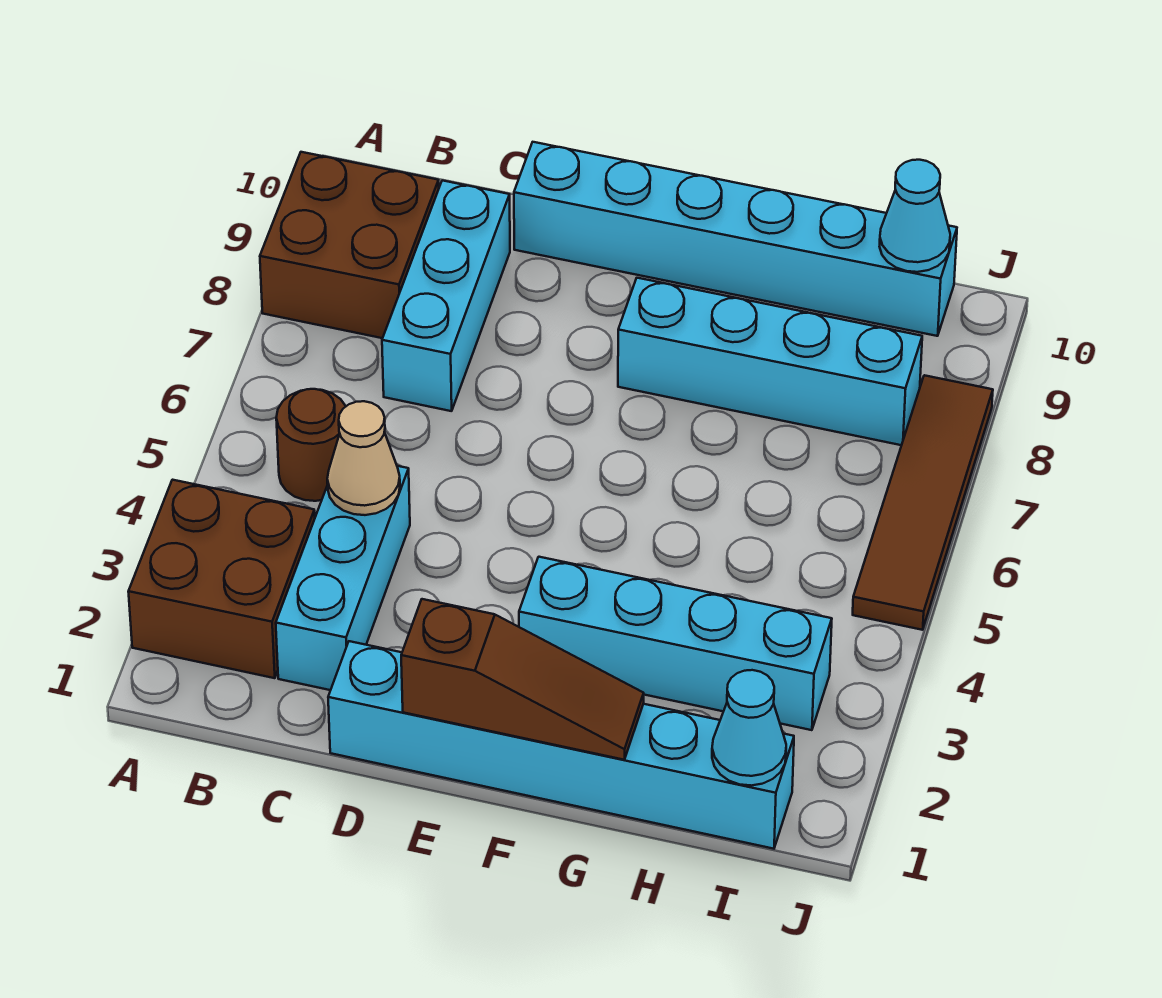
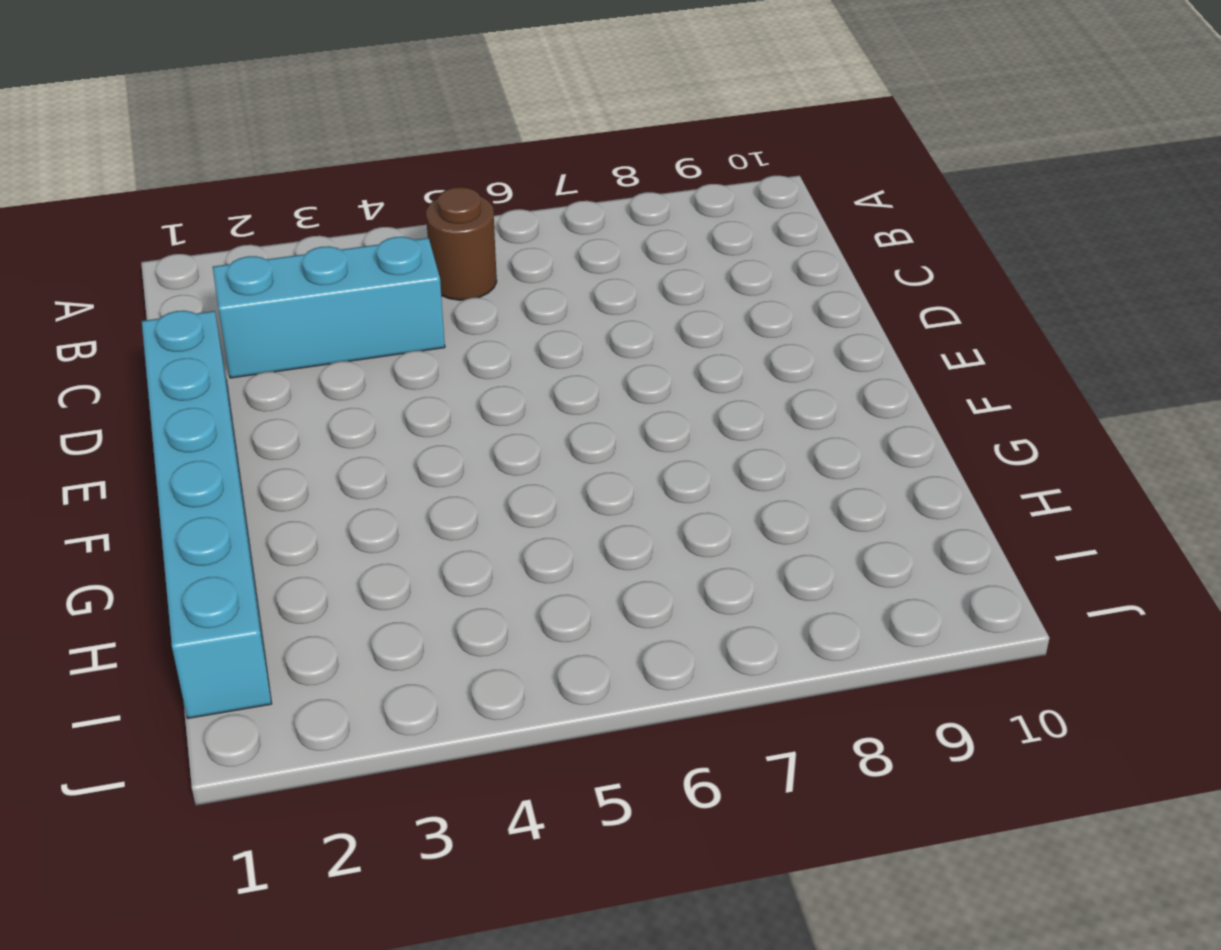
none -> brown 2x2 brick [128,480,315,678]
none -> brown 2x2 brick [260,152,439,338]
none -> cyan 1x3 brick [382,180,510,411]

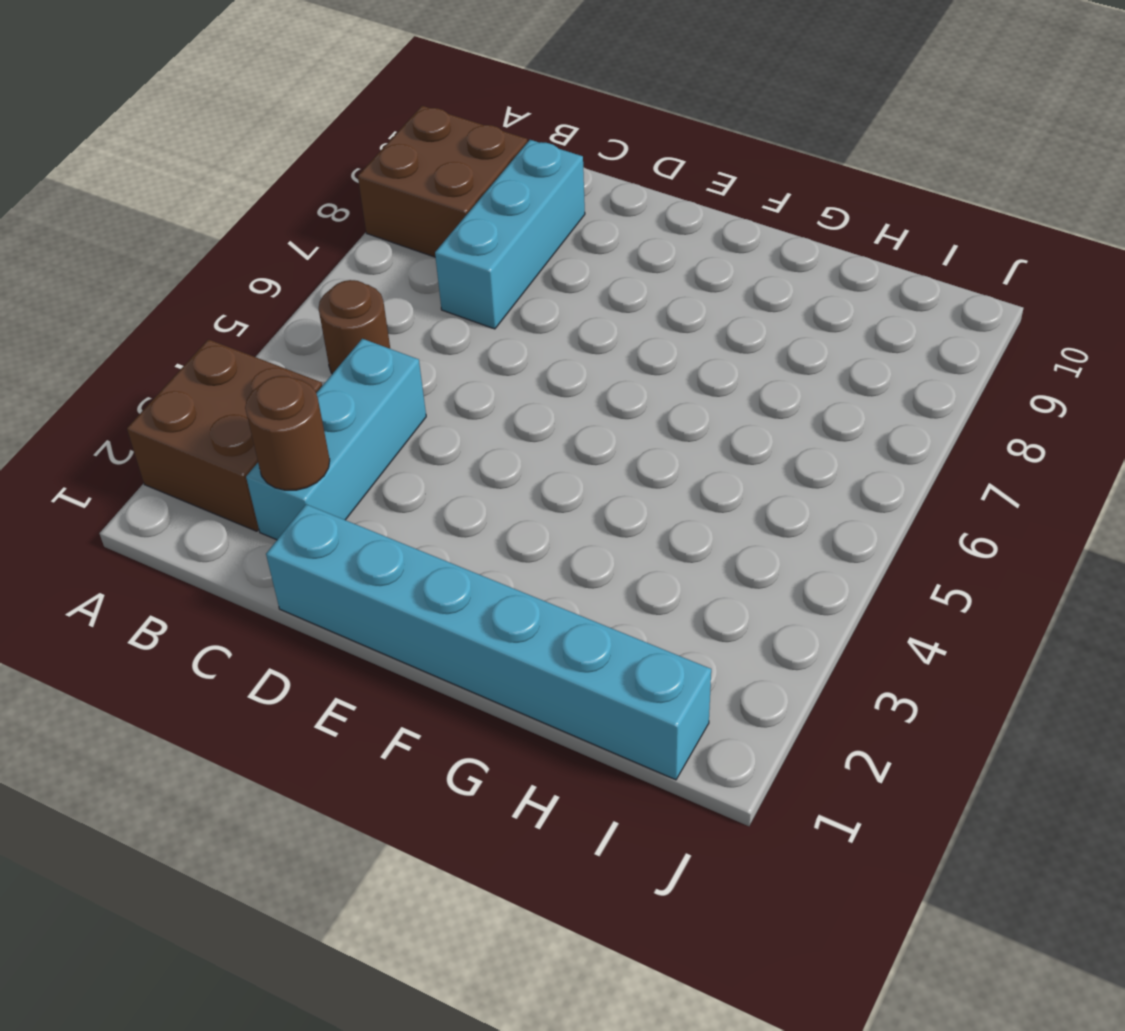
brown 1x1 round brick [245,376,330,490] -> none
none -> cyan 1x6 brick [514,142,957,336]
none -> cyan 1x4 brick [519,557,832,730]
none -> cyan 1x4 brick [618,278,922,445]

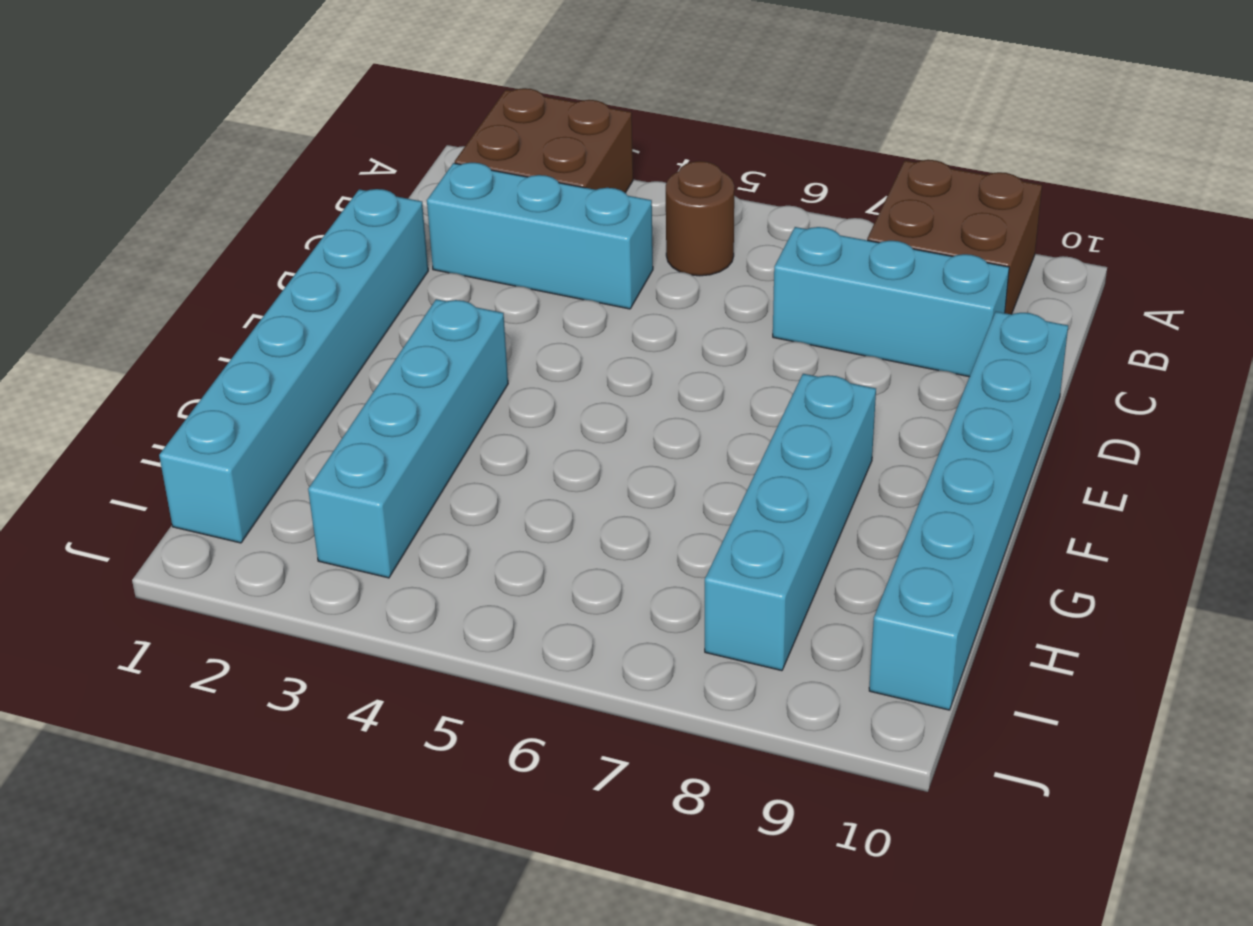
none -> brown 1x4 tile [853,375,993,630]
none -> tan 1x1 cone [327,401,400,515]
none -> brown 1x3 slope [401,599,644,760]

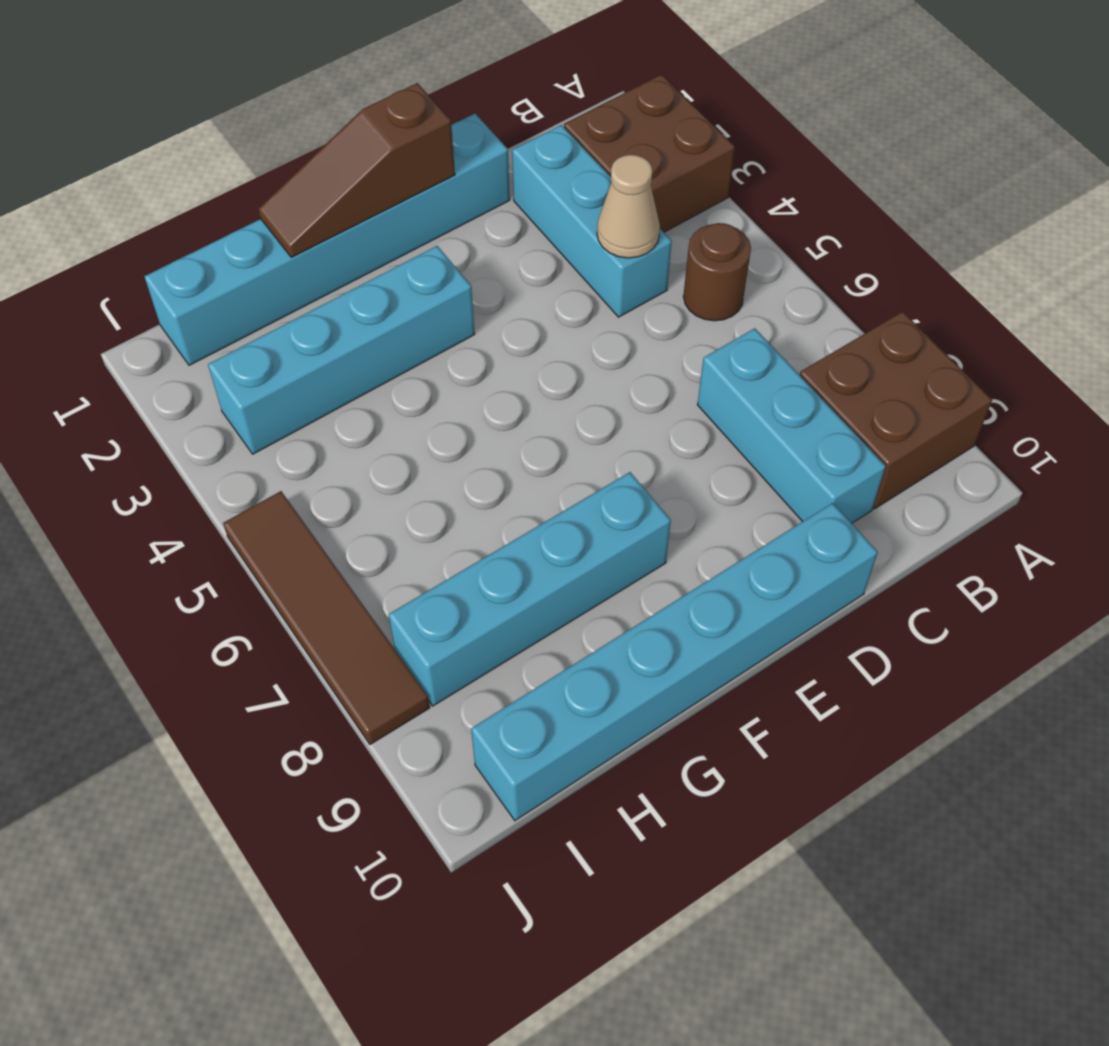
none -> cyan 1x1 cone [712,670,786,786]
none -> cyan 1x1 cone [880,160,950,272]

